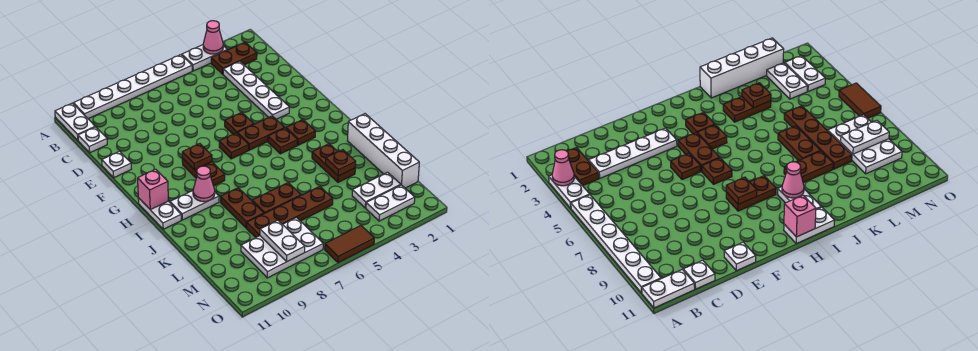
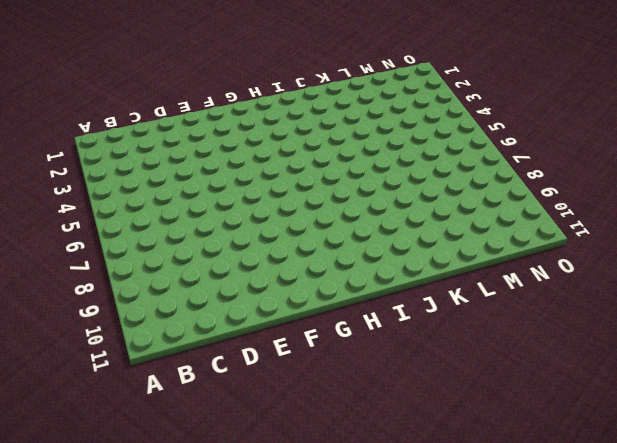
none -> white 1x2 plate [182,45,227,71]
none -> white 1x6 plate [73,55,192,119]
none -> white 1x2 plate [55,103,95,140]
none -> brown 1x2 plate [211,42,257,74]

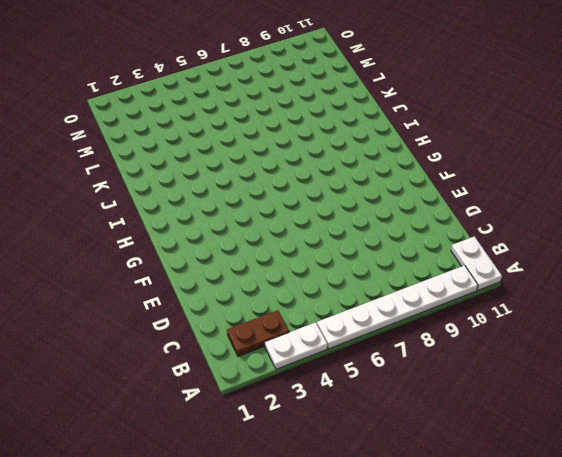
none -> white 1x4 plate [223,61,289,119]
none -> white 1x1 plate [78,127,107,153]
none -> white 1x1 plate [102,151,131,177]
none -> brown 1x1 plate [225,112,254,134]

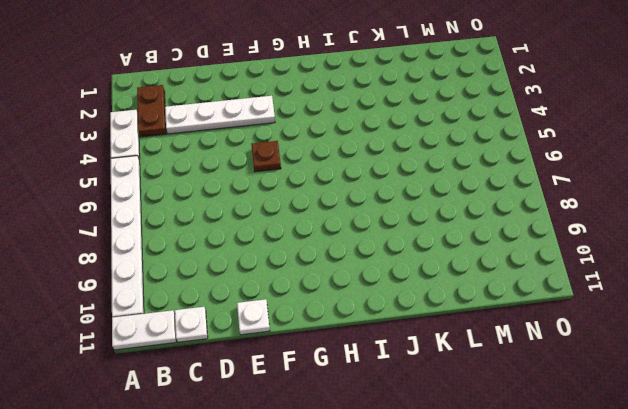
none -> brown 1x2 plate [237,116,285,150]
none -> brown 1x1 plate [219,133,249,159]
none -> brown 1x2 plate [182,158,225,186]
none -> brown 1x1 plate [286,120,315,145]

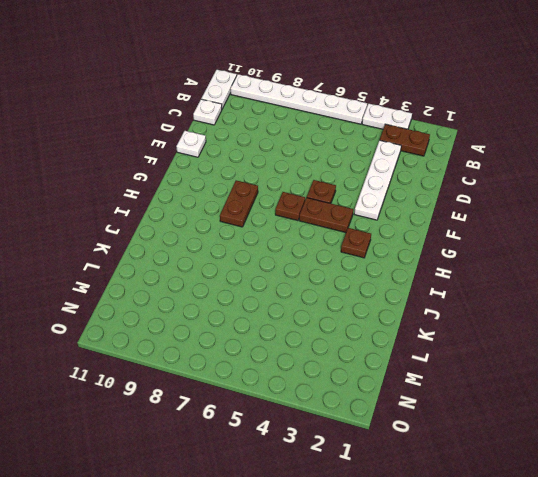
none -> brown 1x1 plate [268,128,298,154]
none -> white 1x2 plate [138,198,181,229]
none -> white 1x2 plate [170,191,219,220]
none -> white 1x4 brick [348,114,419,188]

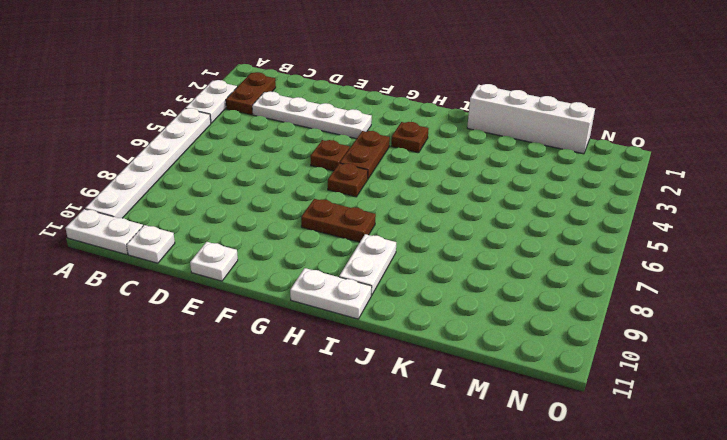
none -> brown 1x1 plate [268,128,298,154]
none -> brown 1x2 plate [312,144,355,182]
none -> brown 1x2 plate [221,188,264,228]
none -> brown 1x2 plate [252,183,301,214]

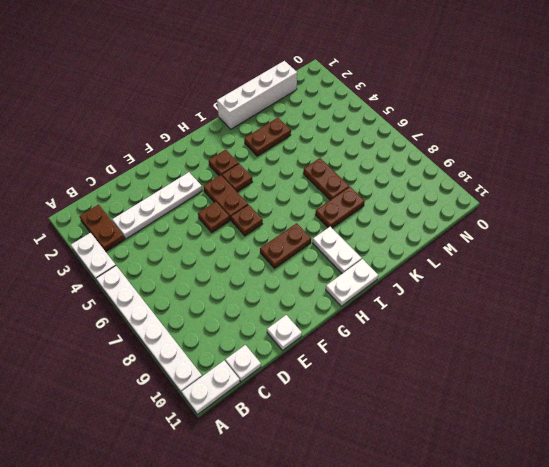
none -> brown 1x4 plate [247,186,333,237]
none -> white 1x2 plate [352,172,401,208]
none -> white 2x3 plate [241,218,323,278]
none -> white 1x2 plate [366,185,415,221]

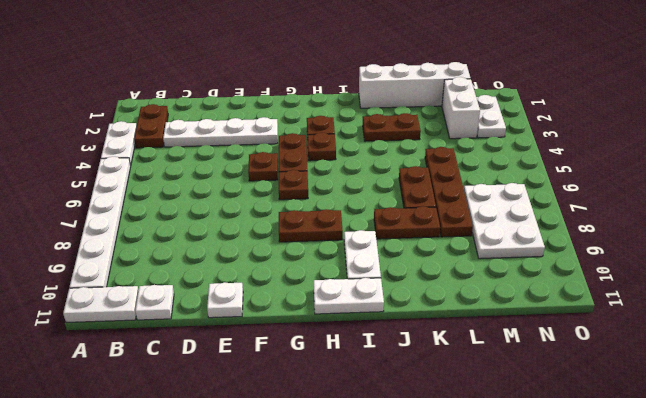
white 1x2 brick [442,77,480,139] -> white 1x2 plate [352,172,401,208]
none -> brown 1x2 tile [325,226,374,263]
none -> pink 1x1 cone [203,21,223,54]
none -> brown 1x1 plate [182,144,212,170]
none -> pink 1x1 brick [138,169,168,210]

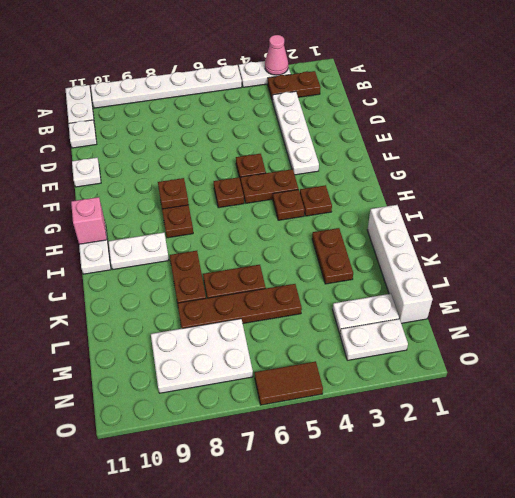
none -> pink 1x1 cone [193,166,215,202]
none -> brown 1x1 plate [325,150,356,176]
none -> white 1x2 plate [260,220,305,261]

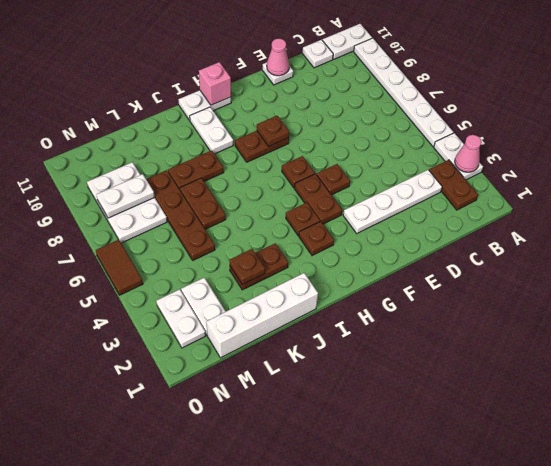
pink 1x1 cone [267,39,289,76] -> pink 1x1 cone moved to [193,166,215,202]

